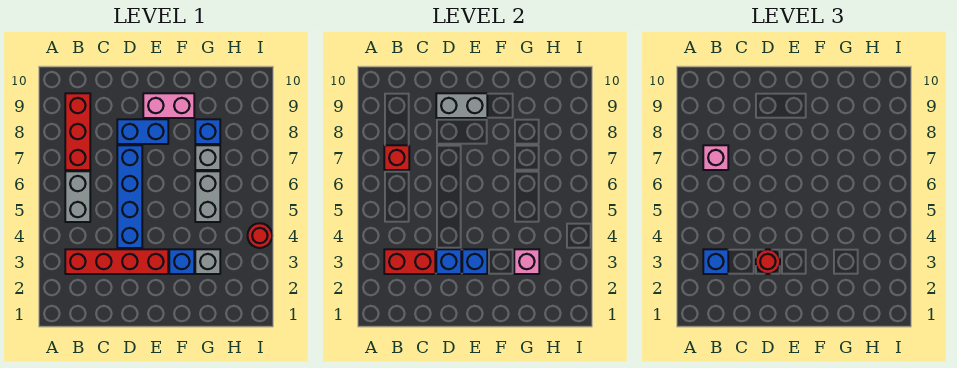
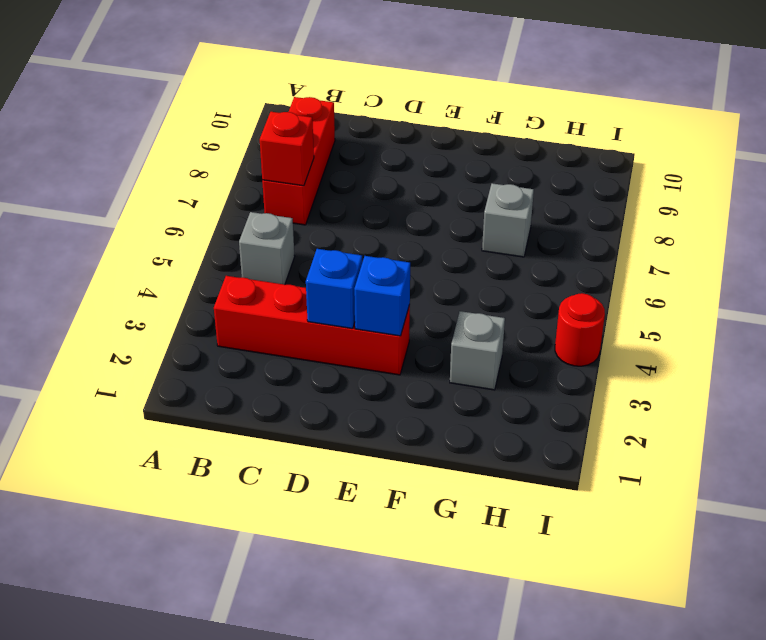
grey 1x1 brick [239,212,295,285] -> grey 1x2 brick [65,171,90,222]
none -> blue 1x4 brick [117,145,142,248]
none -> blue 1x2 brick [117,119,168,144]
none -> pink 1x2 brick [143,93,194,118]

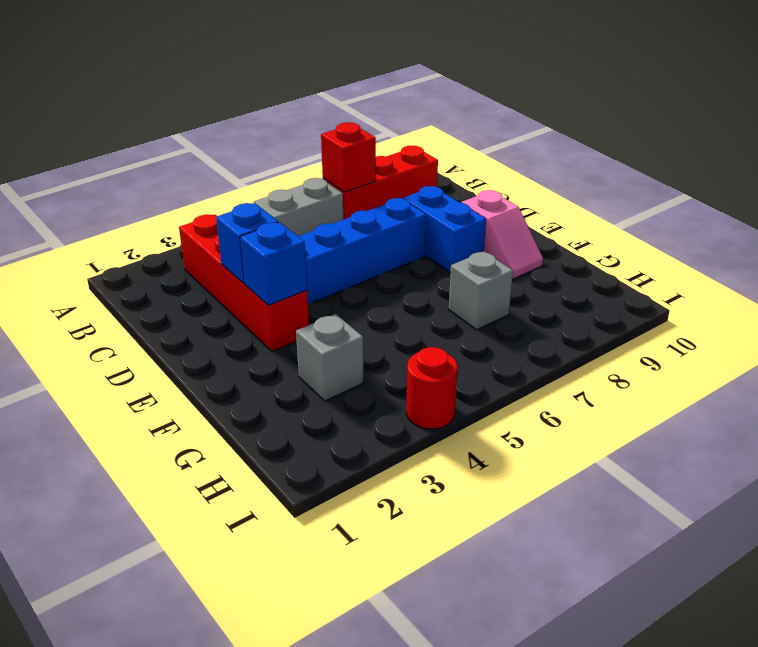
pink 1x2 slope [461,190,543,279] -> pink 1x2 brick [143,93,194,118]
none -> blue 1x1 brick [169,249,194,274]
none -> grey 1x2 brick [195,171,220,222]
none -> blue 1x1 brick [195,119,220,144]

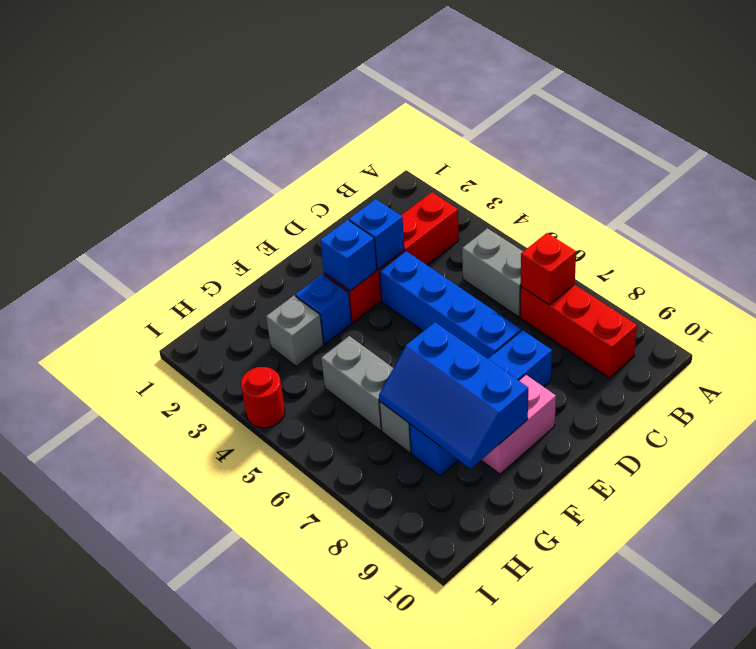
blue 2x3 slope [379,322,528,469] -> none
none -> red 1x2 brick [384,249,435,274]
none -> grey 1x2 brick [436,93,487,118]
none -> pink 1x1 brick [514,249,539,274]

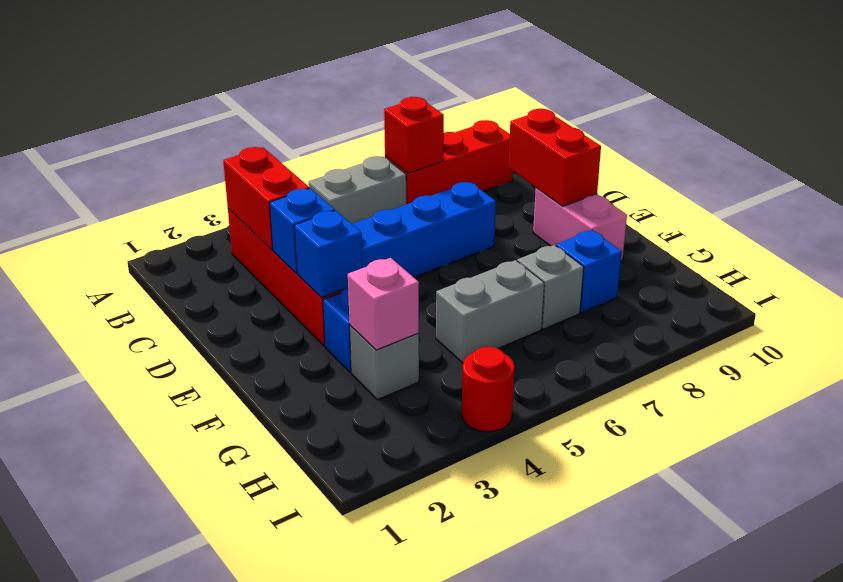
red 1x2 brick [508,109,601,206] -> grey 1x2 brick [436,93,487,118]
none -> blue 1x2 brick [117,119,168,144]
none -> blue 1x1 brick [703,249,728,274]
none -> pink 1x1 brick [703,145,728,170]

